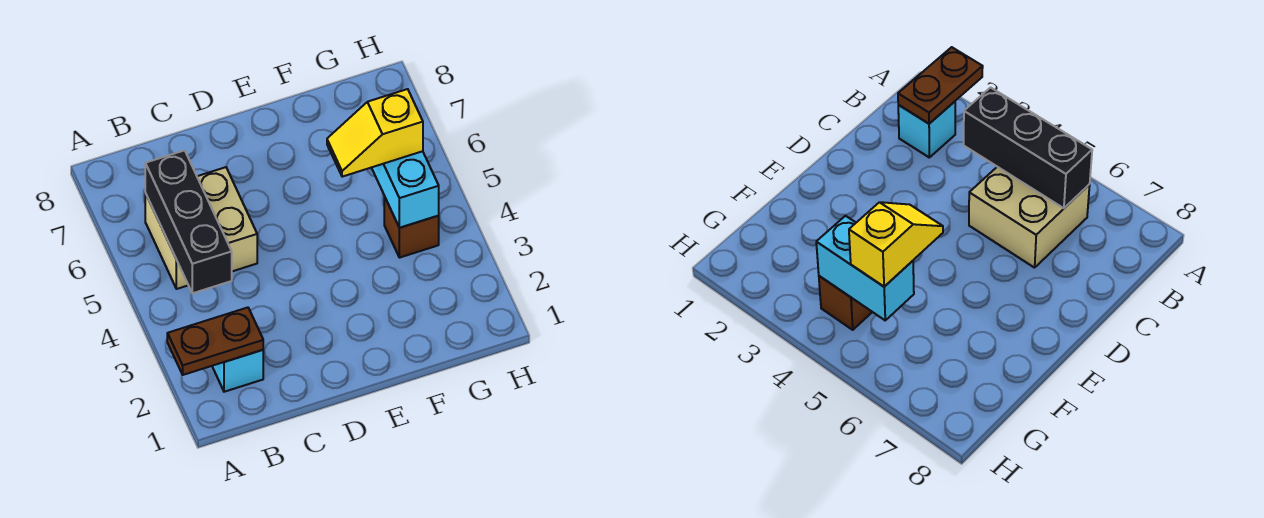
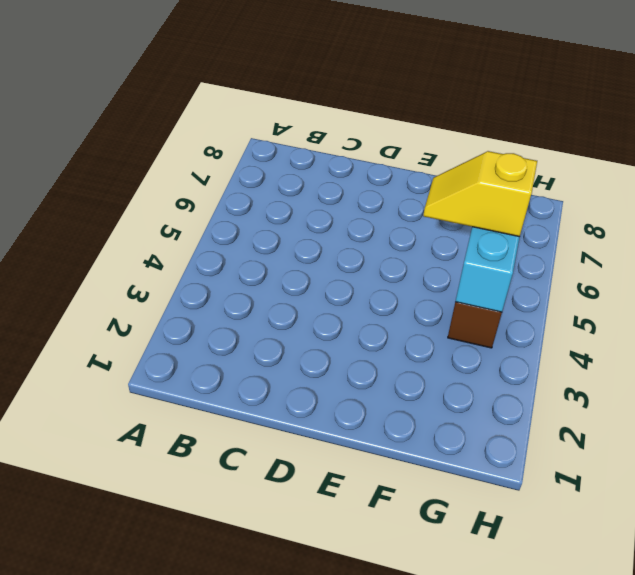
none -> cyan 1x1 brick [212,350,263,392]
none -> tan 2x2 brick [145,167,257,289]

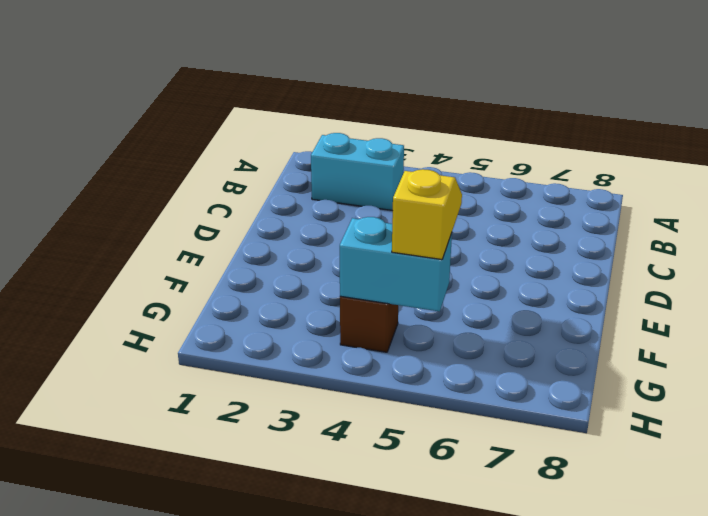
cyan 1x2 brick [311,133,404,211] -> cyan 1x1 brick [212,350,263,392]
none -> tan 2x2 brick [145,167,257,289]
none -> brown 1x2 plate [167,308,263,375]

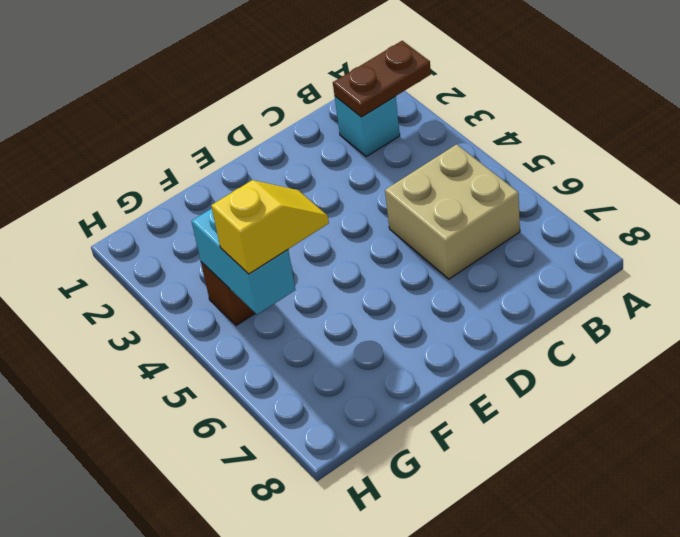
none -> black 1x3 brick [145,150,232,293]

